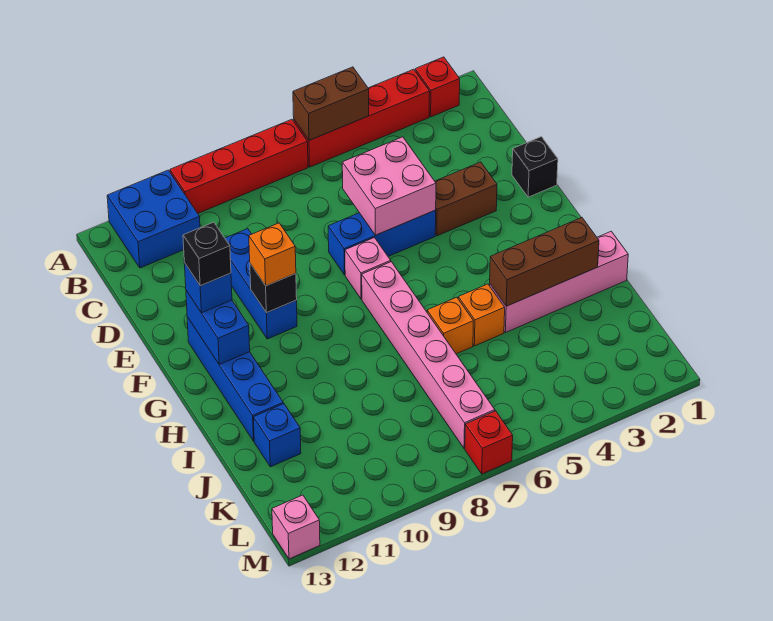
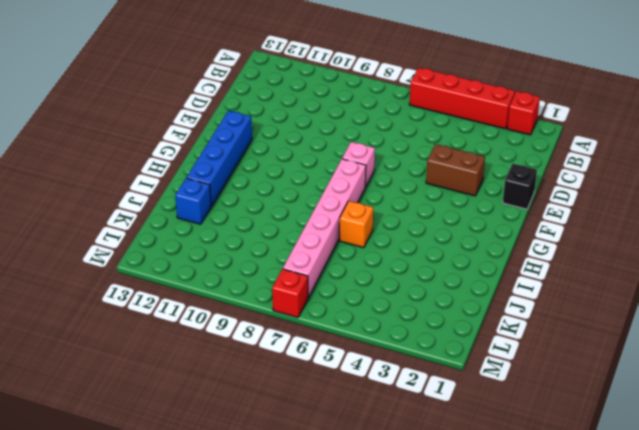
none -> red 1x4 brick [170,119,308,213]
none -> blue 2x2 brick [107,170,200,268]
none -> blue 1x3 brick [225,229,297,339]

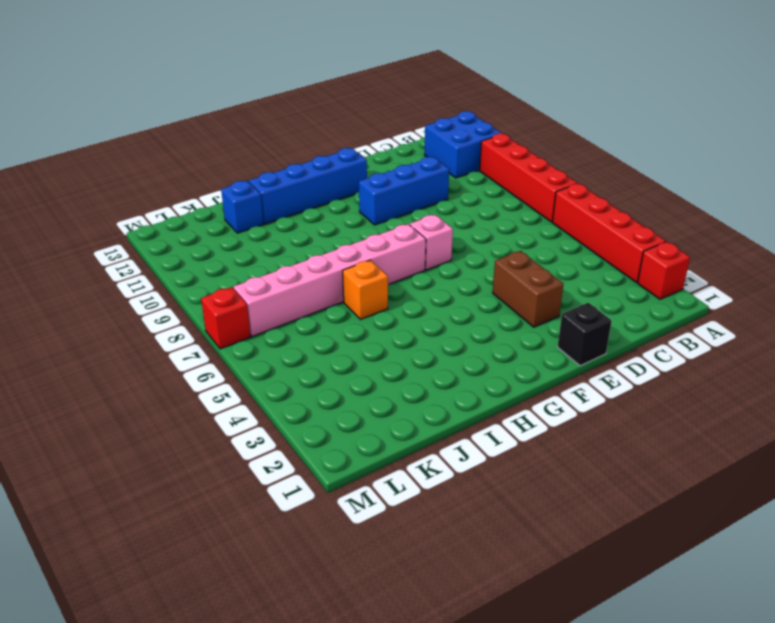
none -> blue 1x3 brick [328,210,436,275]
none -> pink 1x4 brick [490,231,628,333]
none -> orange 1x1 brick [458,284,505,346]

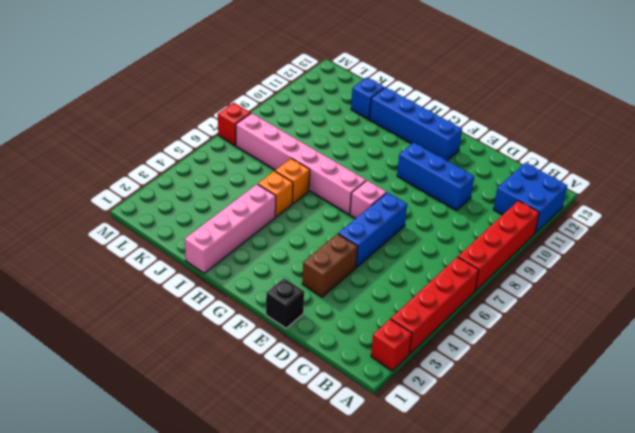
none -> pink 1x1 brick [272,495,320,559]
none -> brown 1x2 brick [293,67,369,140]
none -> pink 2x2 brick [342,137,436,235]

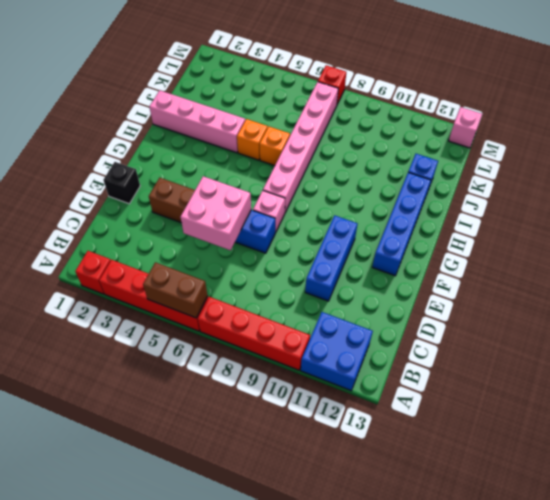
none -> black 1x1 brick [250,264,297,313]
none -> blue 1x2 brick [186,290,250,365]
none -> brown 1x3 brick [490,217,599,306]

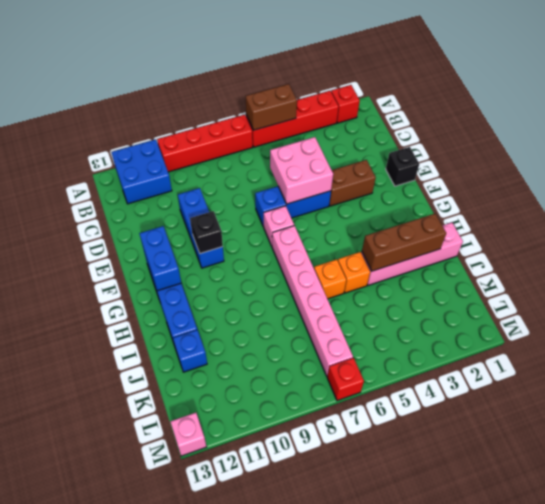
none -> orange 1x1 brick [249,223,296,286]
none -> blue 1x1 brick [184,263,232,313]
none -> black 1x1 brick [183,222,231,286]

